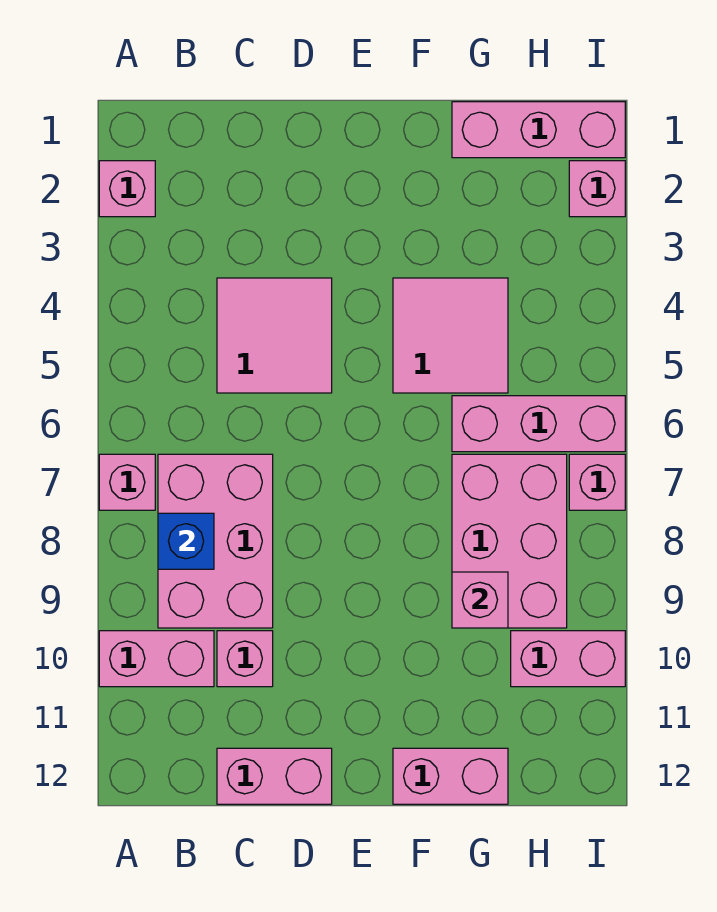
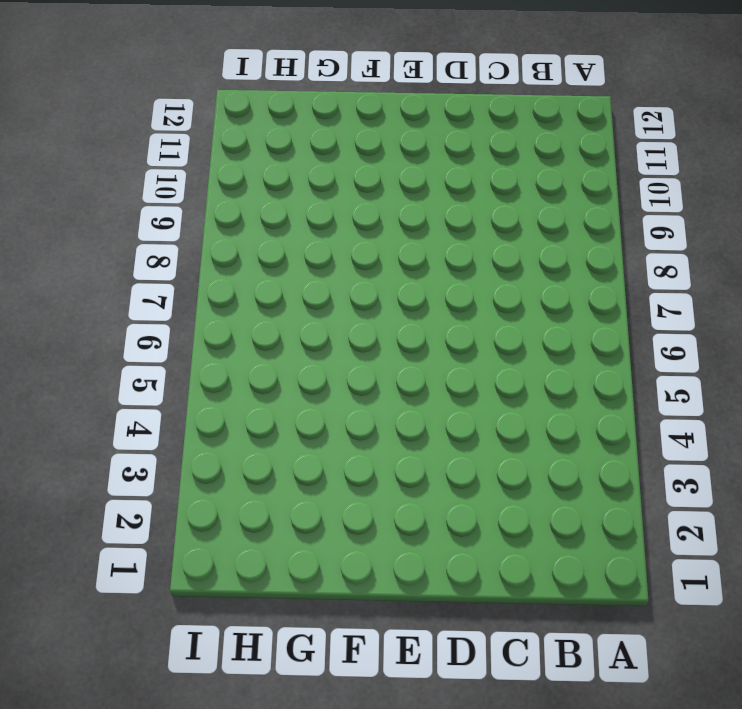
none -> pink 1x1 brick [99,161,155,217]
none -> pink 1x1 brick [99,454,155,510]
none -> pink 1x2 brick [99,631,214,687]

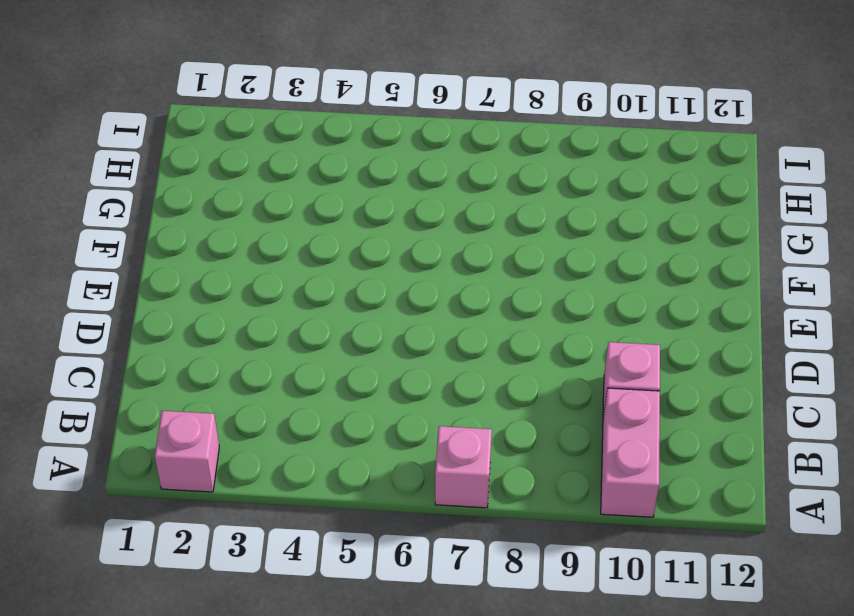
none -> pink 2x3 brick [158,454,273,628]
none -> pink 2x2 tile [217,278,332,393]
none -> pink 1x2 brick [217,748,332,804]

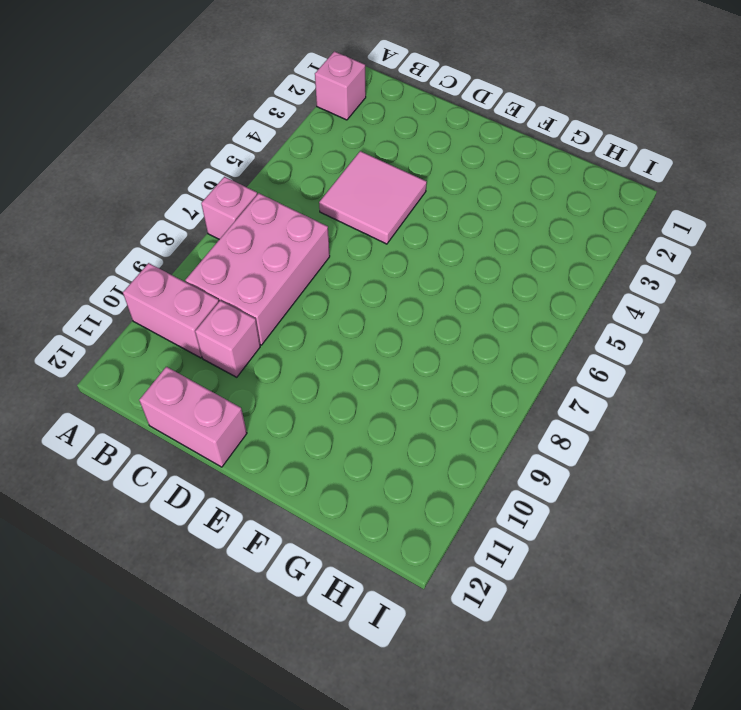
none -> pink 2x2 tile [393,278,508,393]
none -> pink 1x2 brick [393,748,508,804]
none -> pink 1x3 brick [452,102,625,158]

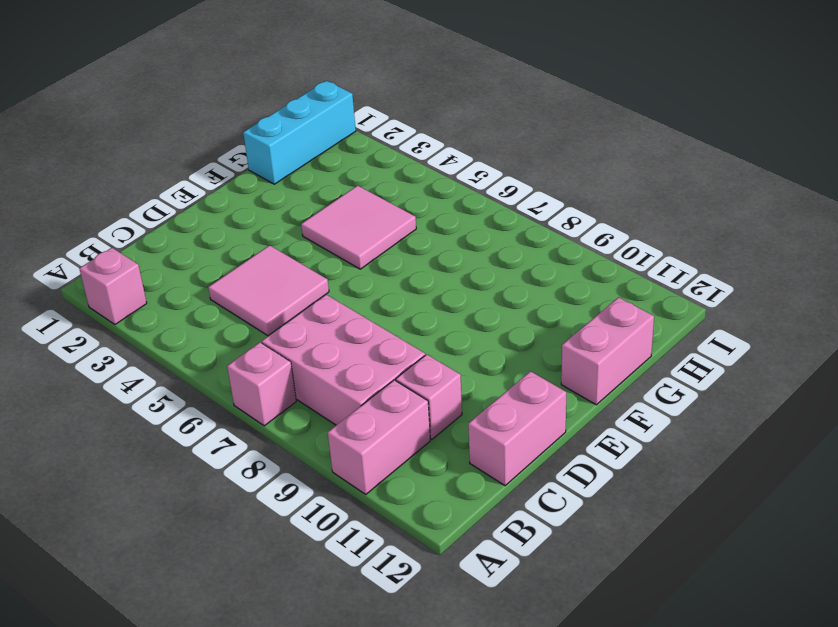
cyan 1x3 brick [243,81,356,184] -> pink 1x3 brick [452,102,625,158]
none -> pink 1x3 brick [452,396,625,452]
none -> pink 2x3 brick [452,454,567,628]
none -> pink 1x2 brick [511,631,625,687]

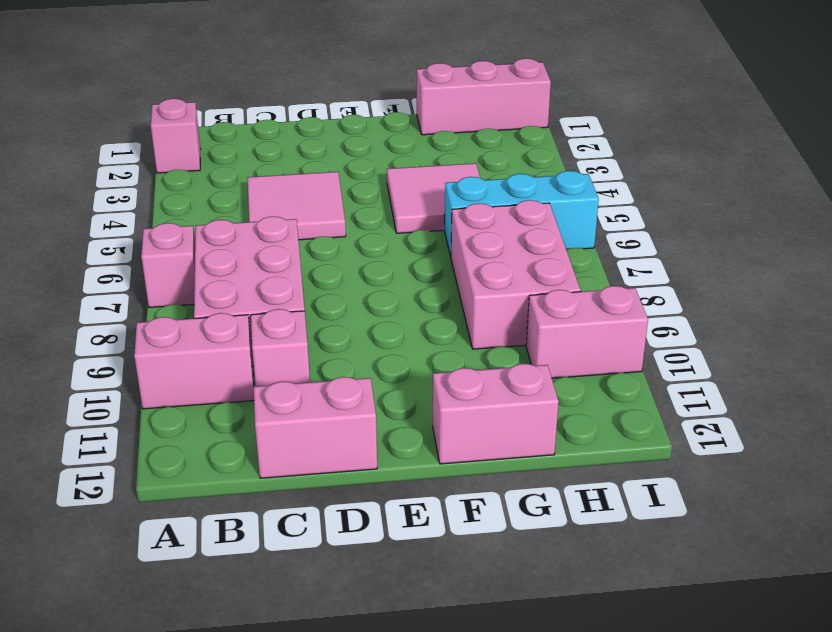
cyan 1x3 brick [445,171,599,256] -> pink 1x3 brick [452,396,625,452]
none -> pink 1x1 brick [569,161,625,217]
none -> pink 1x1 brick [569,454,625,510]
none -> blue 1x1 brick [158,513,214,569]

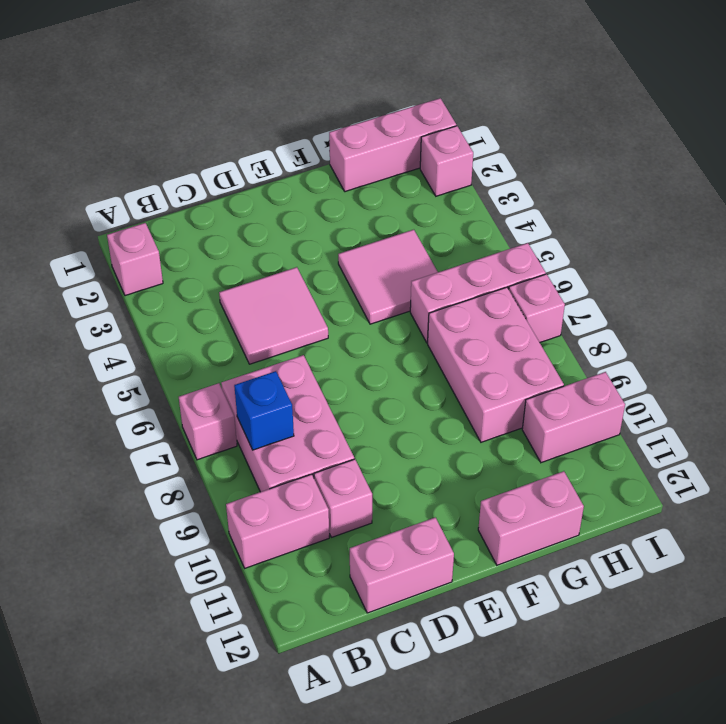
none -> pink 1x1 brick [452,572,508,628]

